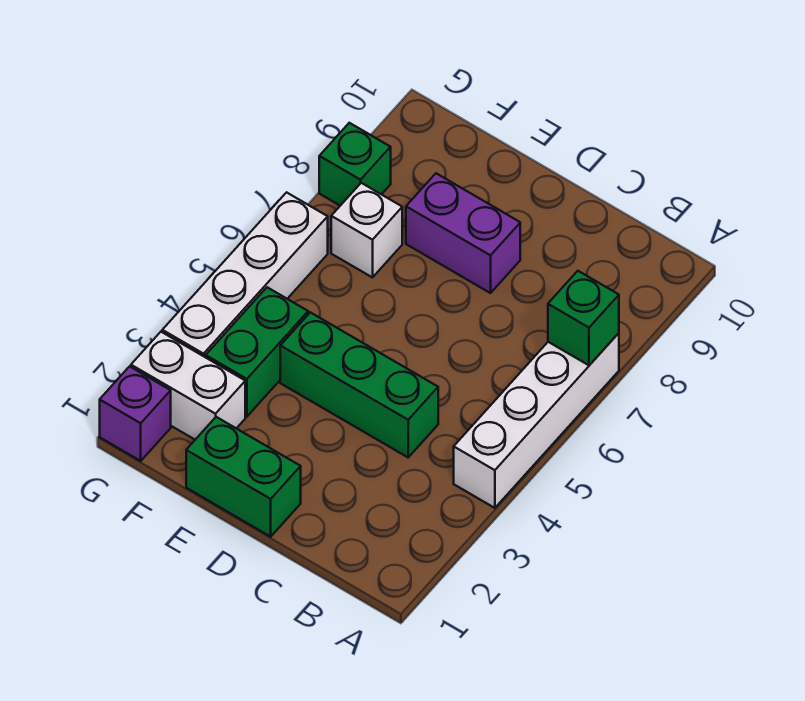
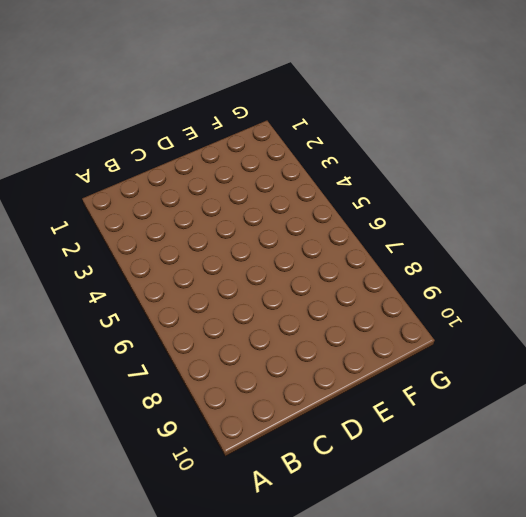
none -> white 1x4 brick [454,333,619,508]
none -> green 1x3 brick [280,312,438,457]

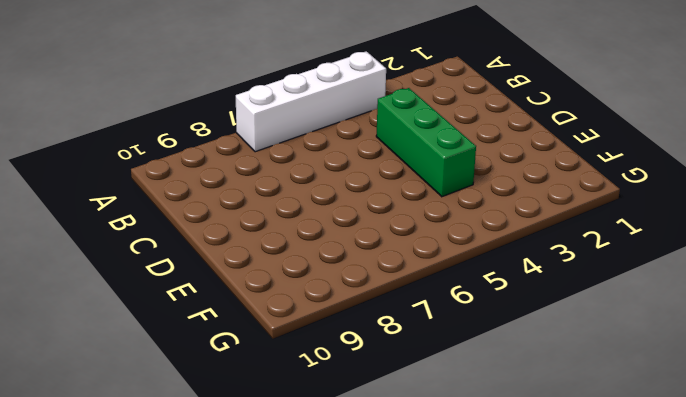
none -> green 1x2 brick [186,417,301,537]
none -> purple 1x2 brick [406,173,520,293]

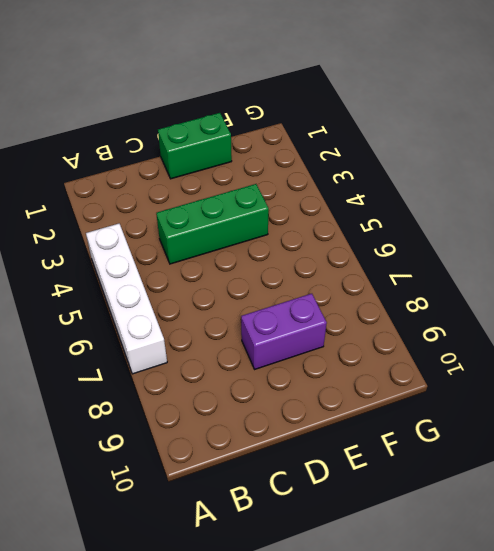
none -> white 1x2 brick [131,332,245,440]
none -> green 1x2 brick [206,287,308,417]

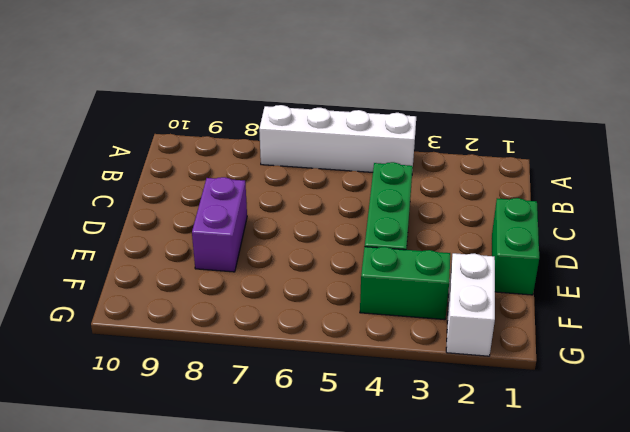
none -> white 1x1 brick [331,183,402,277]
none -> purple 1x1 brick [100,366,171,461]

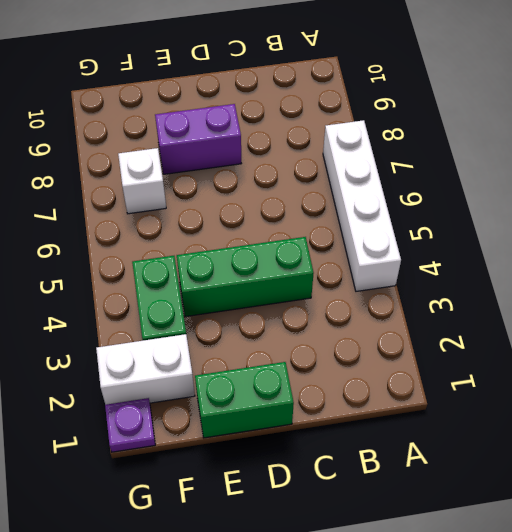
purple 1x1 plate [105,398,155,452] -> purple 1x1 brick [100,366,171,461]
none -> white 1x4 brick [162,192,328,357]
none -> green 1x1 brick [319,123,391,206]

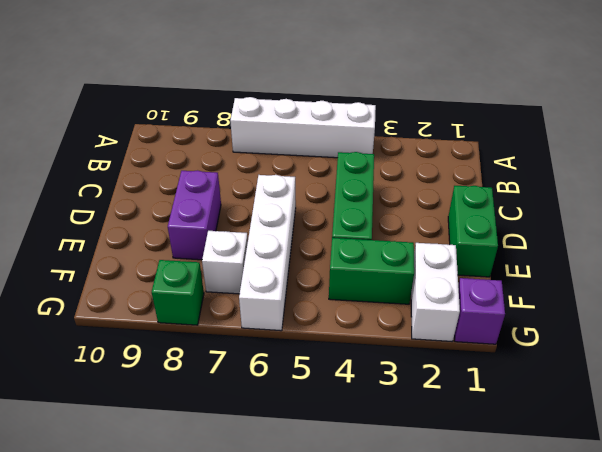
white 1x4 brick [239,175,296,331] -> white 1x4 brick turned to [162,192,328,357]
none -> green 1x1 brick [548,271,619,365]

